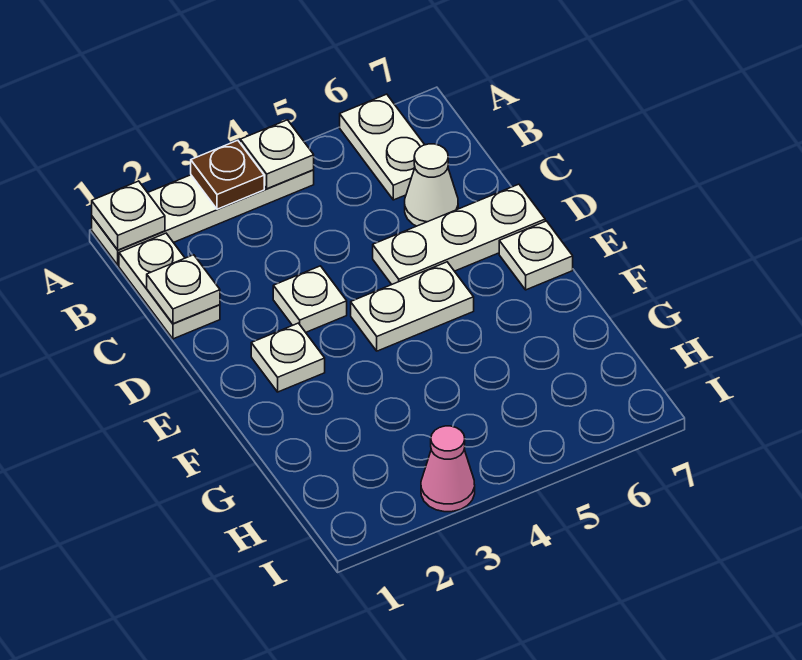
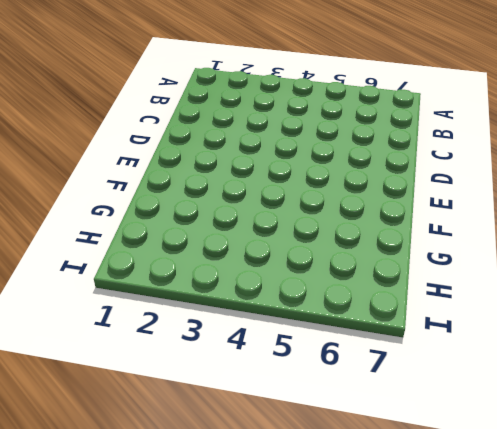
none -> white 1x4 plate [92,170,314,265]
none -> white 1x2 plate [340,94,425,200]
none -> white 1x2 plate [119,233,220,339]

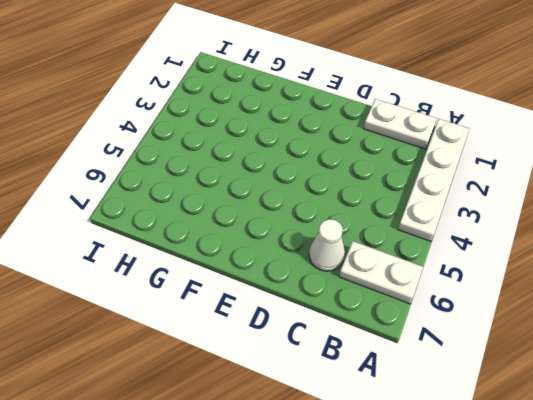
none -> white 1x1 plate [273,266,347,332]
none -> white 1x3 plate [373,184,545,284]
none -> white 1x1 plate [251,323,325,392]

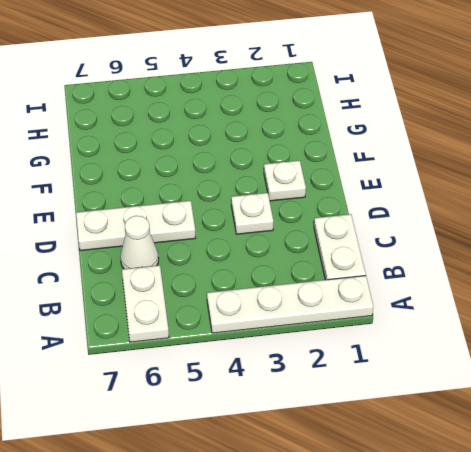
none -> white 1x2 plate [351,262,474,351]
none -> white 1x1 plate [499,221,573,290]
none -> pink 1x1 cone [421,426,475,512]

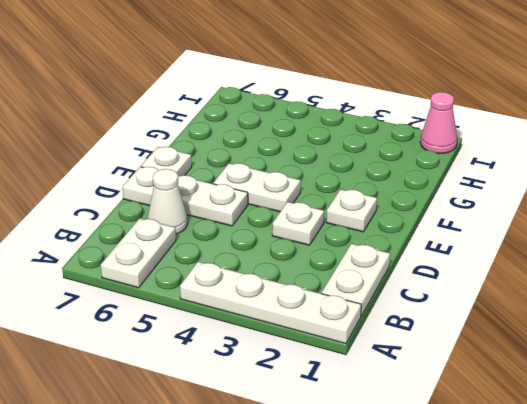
pink 1x1 cone [420,92,457,153] -> pink 1x1 cone moved to [421,426,475,512]
none -> white 1x1 plate [92,181,165,250]
none -> brown 1x1 plate [191,140,264,209]
none -> white 1x1 plate [240,120,314,189]

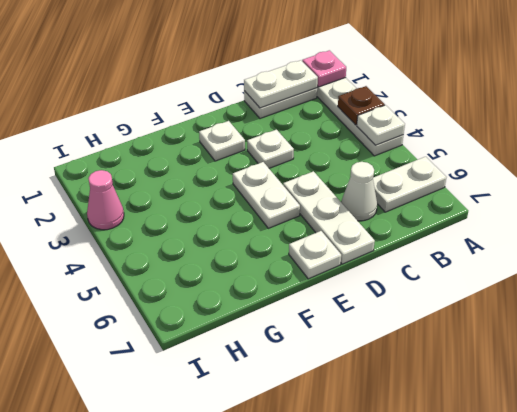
pink 1x1 plate [302,50,346,87] -> white 1x1 plate [92,181,165,250]
white 1x2 plate [244,60,318,108] -> white 1x1 plate [147,255,220,324]

